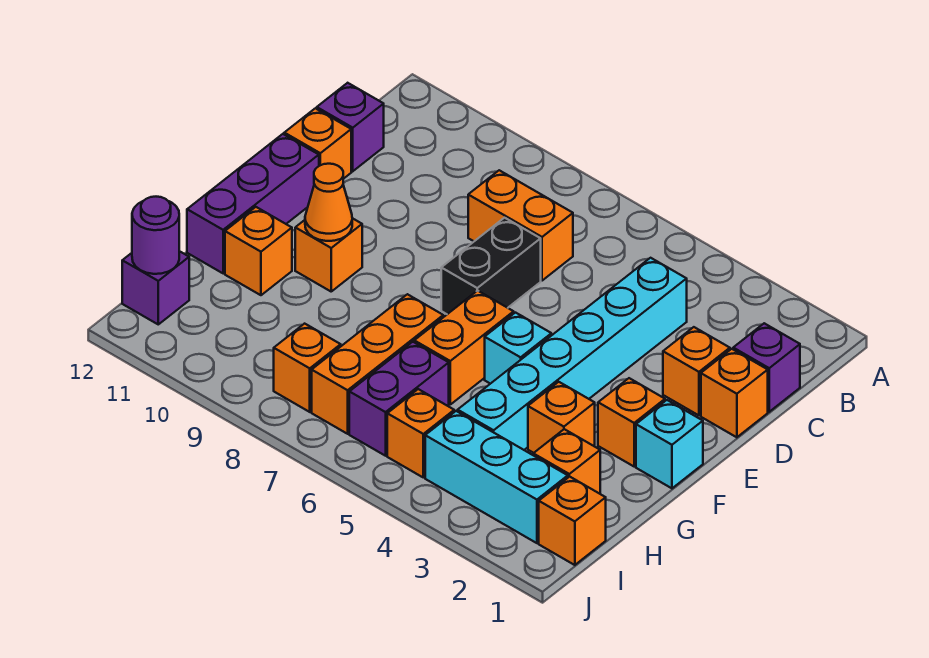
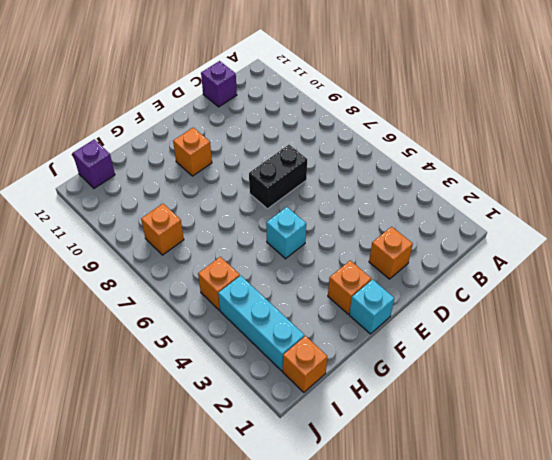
none -> purple 1x1 brick [733,323,800,412]
none -> cyan 1x6 brick [458,258,687,450]
none -> orange 1x2 brick [468,170,573,281]

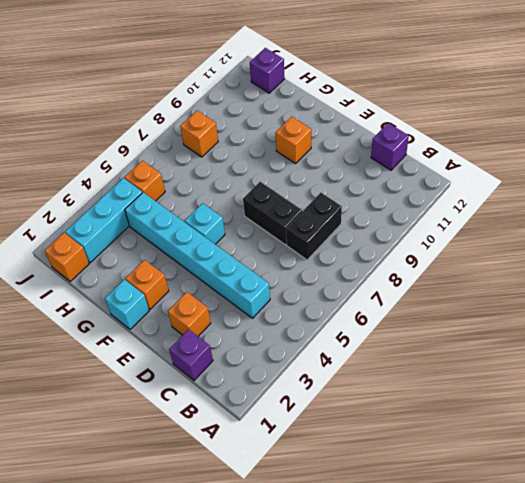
black 1x2 brick [286,193,342,260] -> orange 1x2 brick [468,170,573,281]
none -> orange 1x1 brick [701,349,768,437]
none -> orange 1x1 brick [284,108,351,179]
none -> purple 1x3 brick [187,134,319,273]

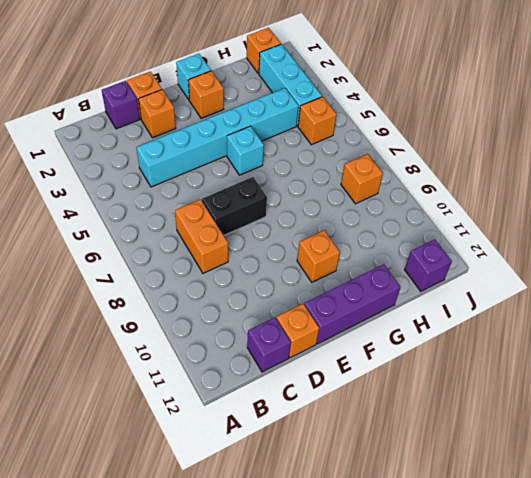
none -> orange 1x2 brick [414,291,514,404]
none -> orange 1x1 brick [528,382,595,453]
none -> orange 1x3 brick [312,294,443,434]

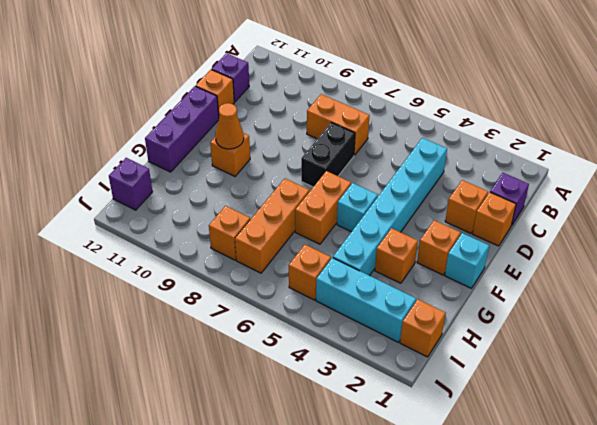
none -> orange 1x1 brick [225,207,292,295]
none -> orange 1x1 brick [533,429,600,494]
none -> purple 1x2 brick [349,342,449,456]

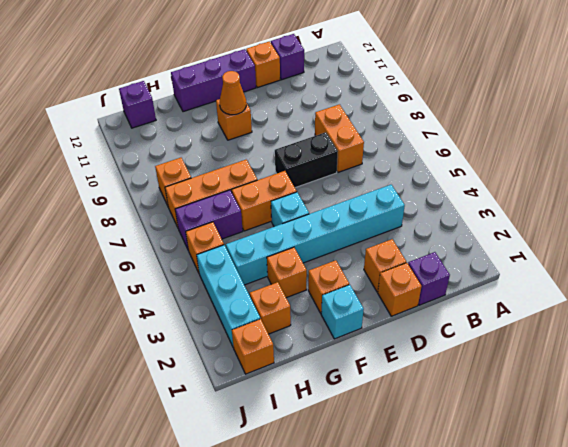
none -> orange 1x1 brick [225,207,292,295]
none -> purple 1x1 round brick [132,197,179,274]

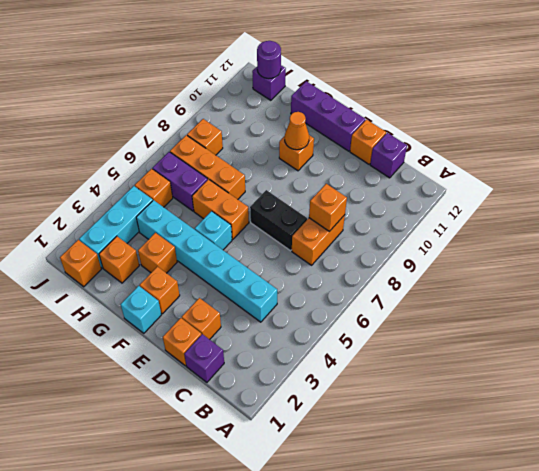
orange 1x1 brick [309,184,347,231] -> orange 1x1 brick moved to [225,207,292,295]

